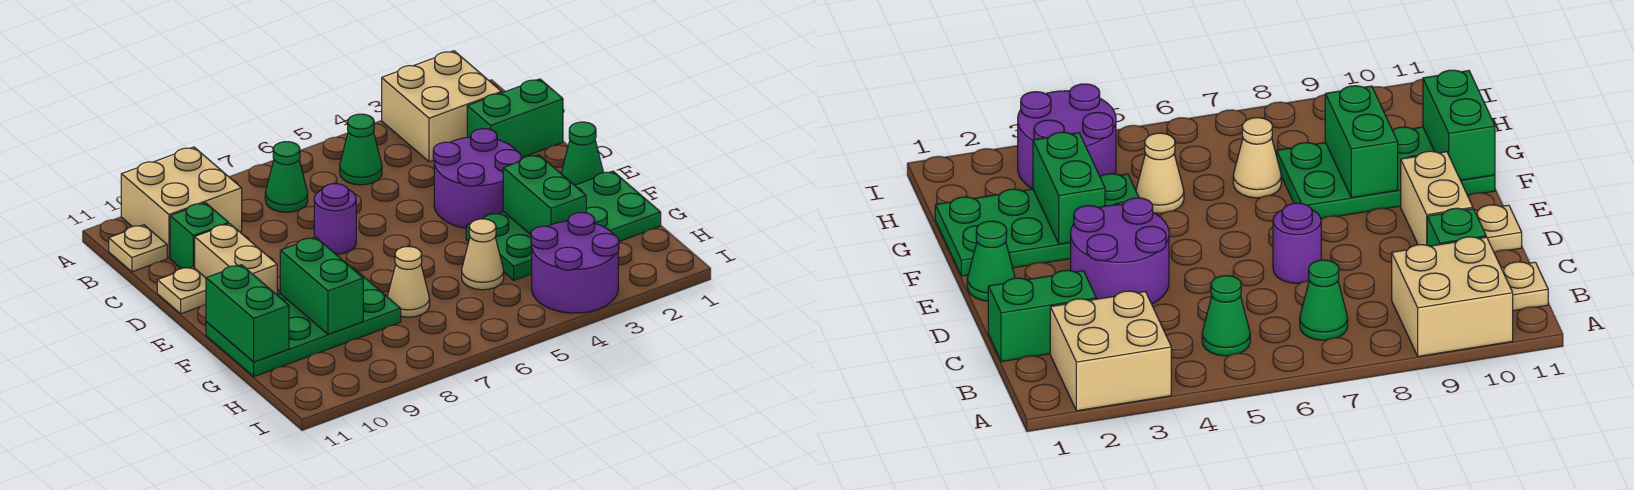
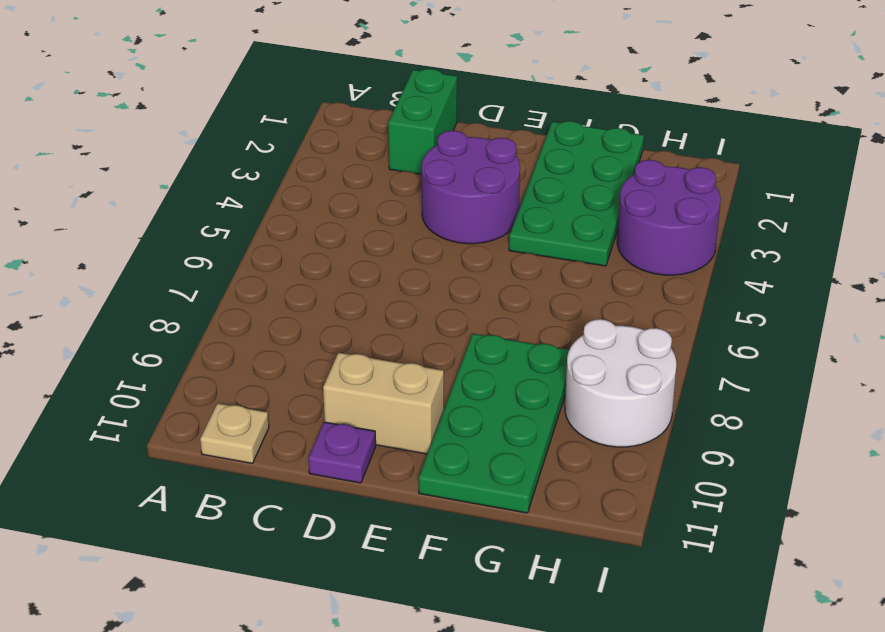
purple 1x1 plate [308,422,376,483] -> tan 1x1 plate [157,267,206,314]
white 2x2 round brick [565,319,677,447] -> none
none -> tan 2x2 brick [382,51,502,162]
none -> tan 2x2 brick [121,147,242,258]
none -> green 1x1 cone [340,114,382,185]

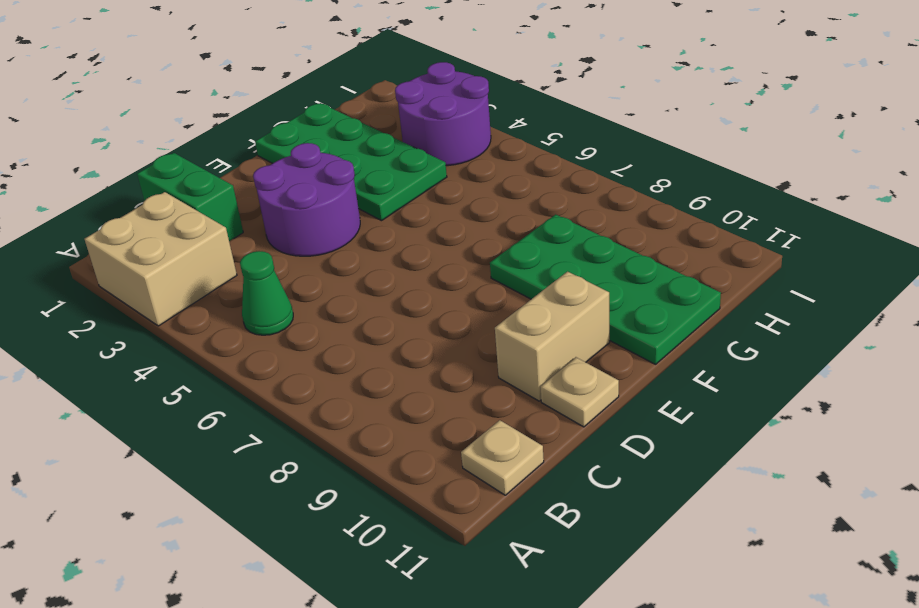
none -> tan 2x2 brick [121,147,242,258]
none -> green 1x1 cone [265,142,308,212]
none -> green 1x1 brick [170,203,229,269]

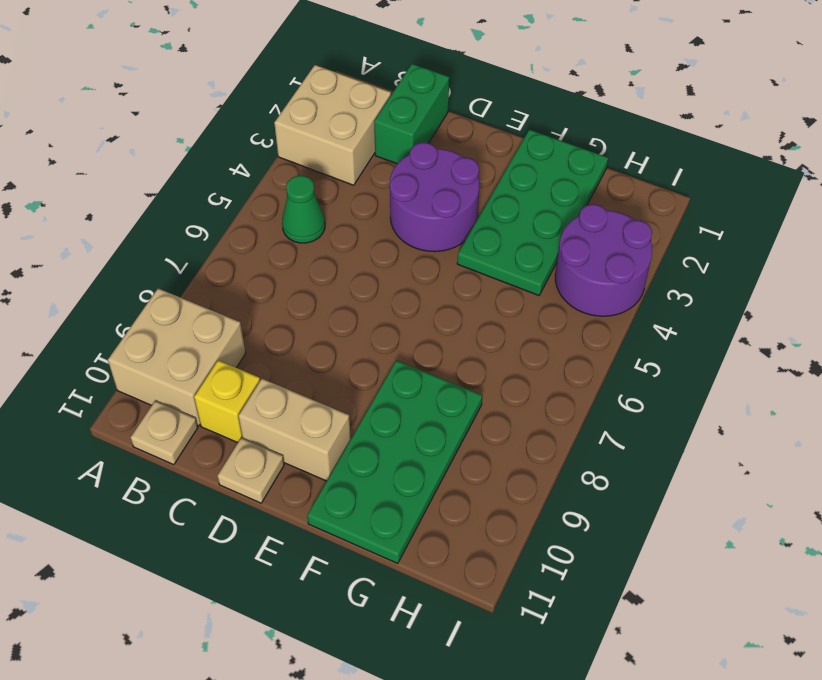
yellow 1x1 brick [194,360,260,443] -> green 1x1 brick [170,203,229,269]
none -> green 1x1 cone [265,142,308,212]
none -> purple 1x1 round brick [314,184,356,254]
none -> green 1x1 cone [561,122,603,185]

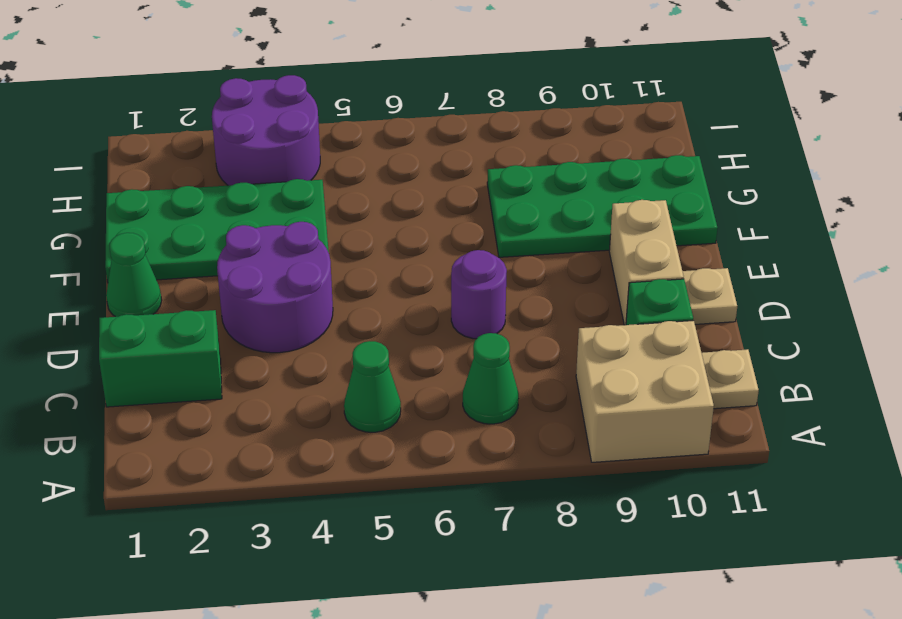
none -> tan 2x2 brick [382,51,502,162]
none -> tan 1x1 cone [462,219,504,290]
none -> tan 1x1 cone [387,247,430,317]

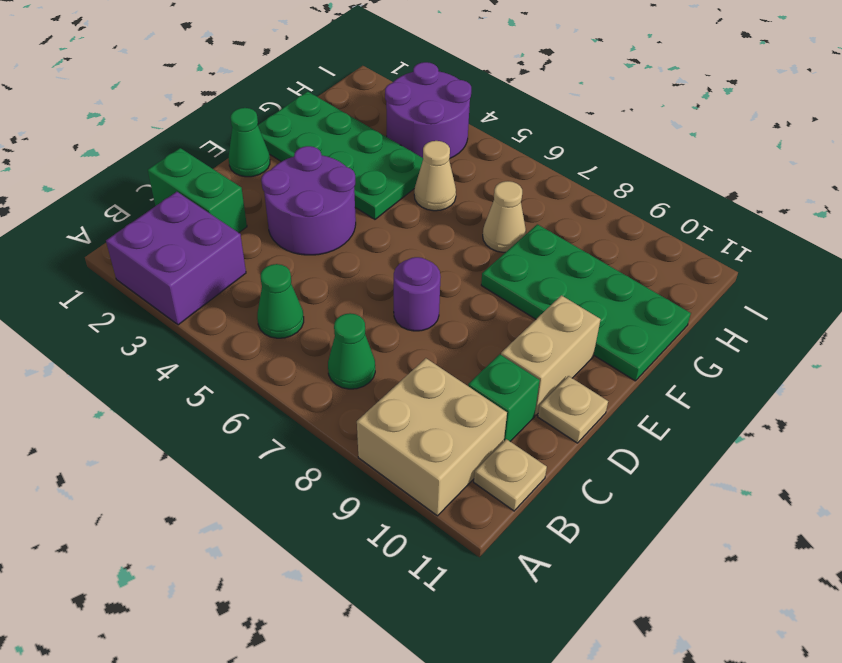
purple 2x2 brick [106,192,246,325] -> tan 2x2 brick [382,51,502,162]
none -> green 1x2 brick [503,155,586,235]
none -> green 1x2 brick [280,237,363,335]
none -> green 1x2 brick [206,265,289,362]

